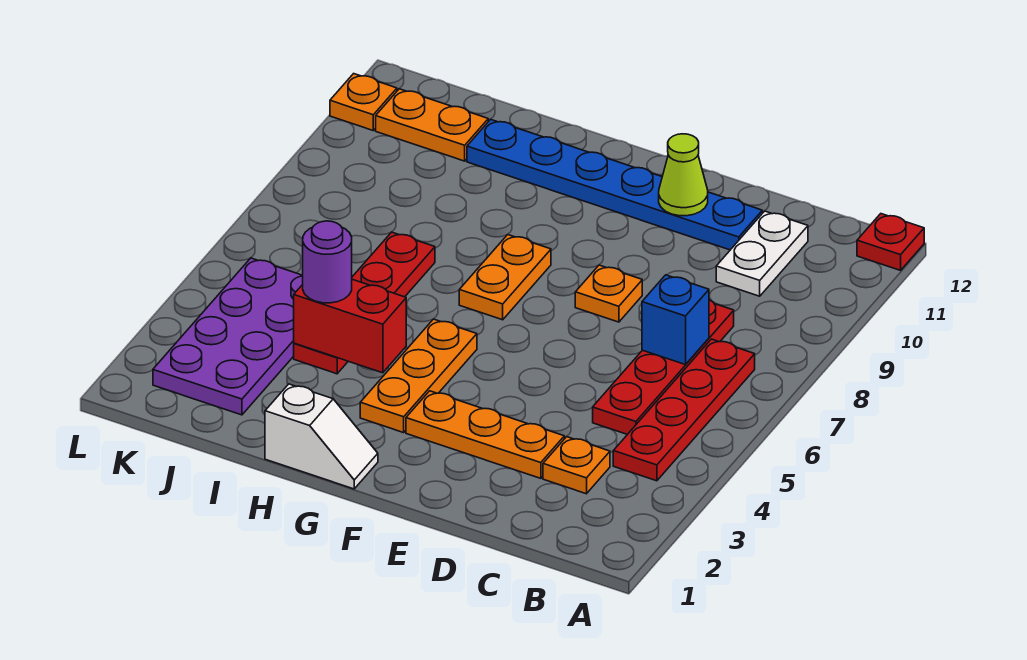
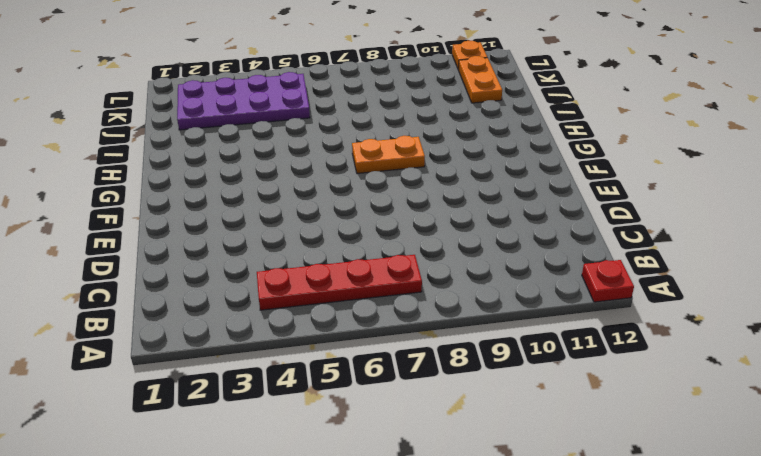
none -> orange 1x1 plate [543,437,610,494]
none -> red 1x4 plate [593,300,734,434]
none -> white 1x2 plate [716,211,808,296]

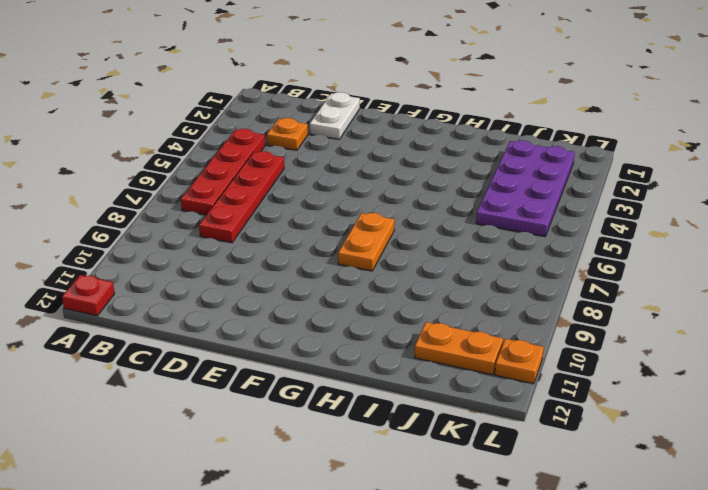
white 1x2 plate [310,92,360,139] -> white 1x2 plate moved to [716,211,808,296]
none -> orange 1x3 plate [406,391,564,478]
none -> blue 1x6 plate [467,119,762,250]
none -> orange 1x1 plate [575,265,642,322]

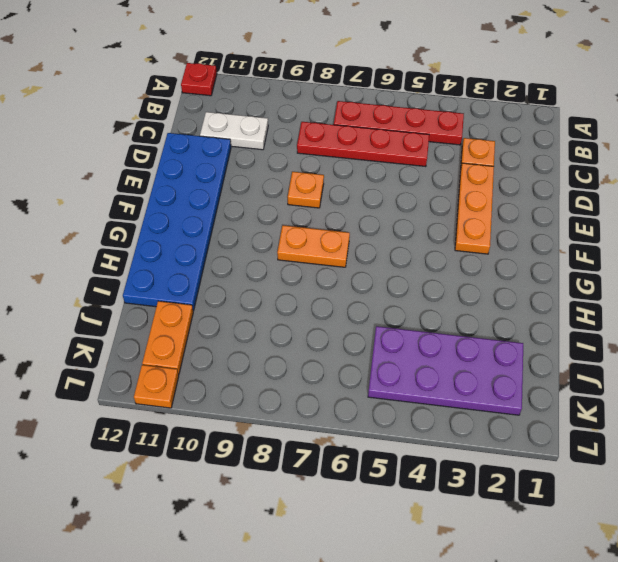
blue 2x6 plate [123,133,231,311] -> blue 1x6 plate [467,119,762,250]
none -> white 1x2 slope [265,384,378,489]
none -> orange 1x3 plate [360,319,477,433]
none -> red 1x4 plate [294,232,435,374]

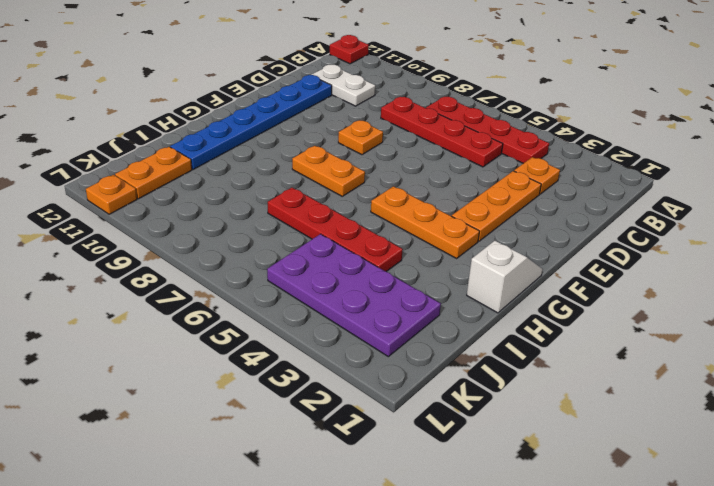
none -> blue 1x1 brick [642,275,709,365]
none -> lime 1x1 cone [659,134,708,216]
none -> red 1x2 brick [294,279,406,373]

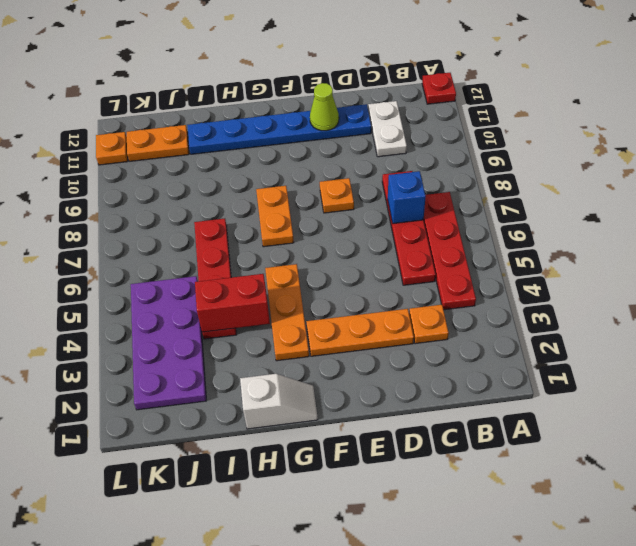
none -> purple 1x1 round brick [303,221,352,303]

